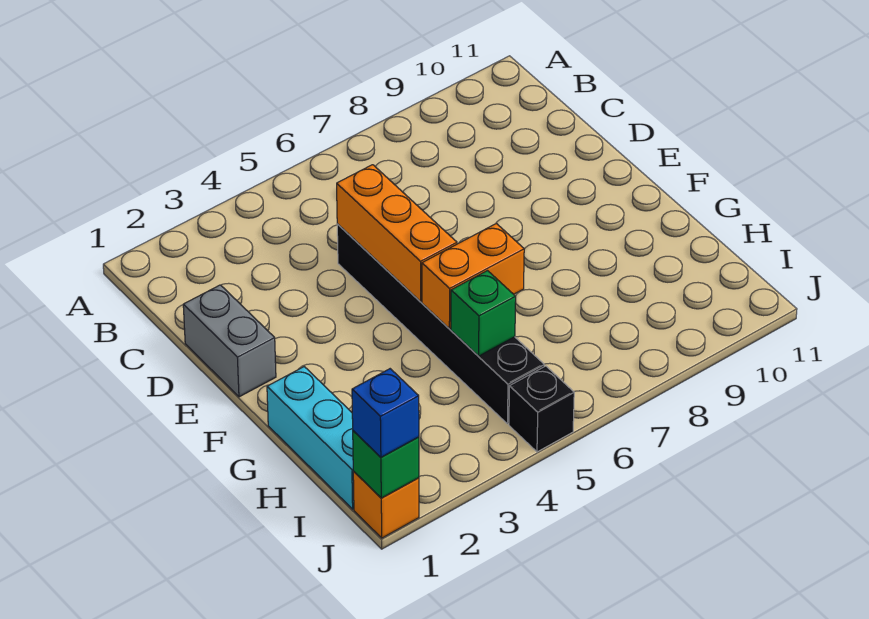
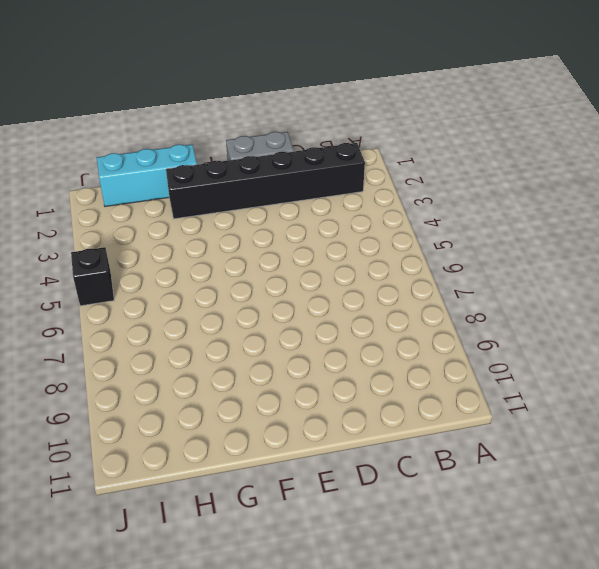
black 1x6 brick [166,143,365,219] -> black 1x6 brick moved to [337,224,544,424]
none -> orange 1x1 brick [353,471,419,538]
none -> orange 1x3 brick [337,165,457,301]

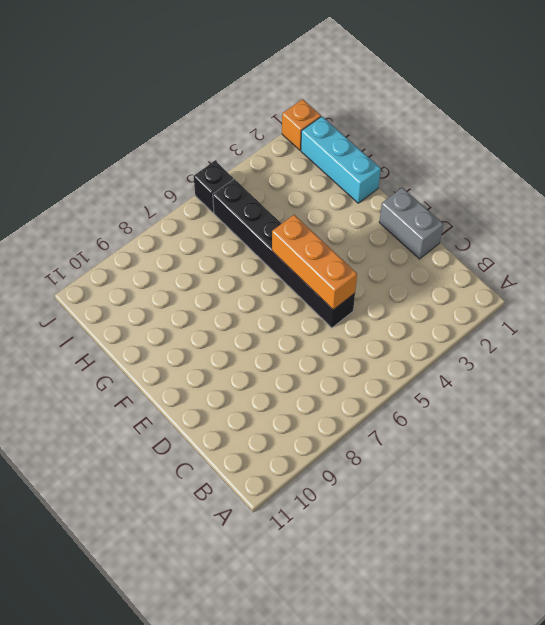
none -> orange 1x2 brick [422,224,524,329]
none -> green 1x1 brick [451,271,516,356]

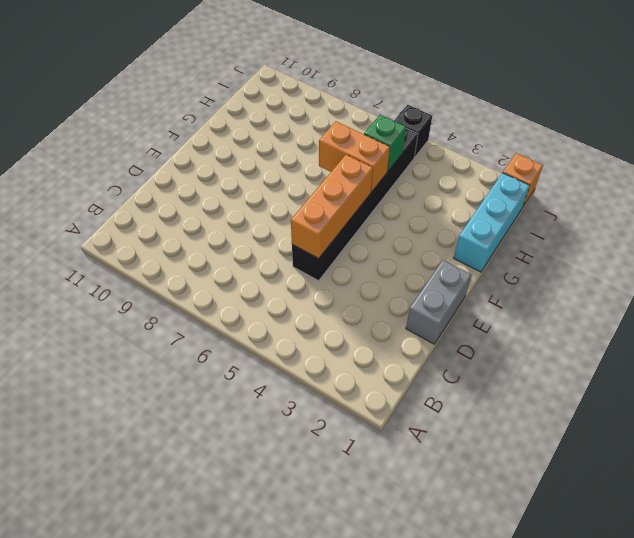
none -> green 1x1 brick [353,431,419,498]
none -> blue 1x1 brick [352,369,419,457]

